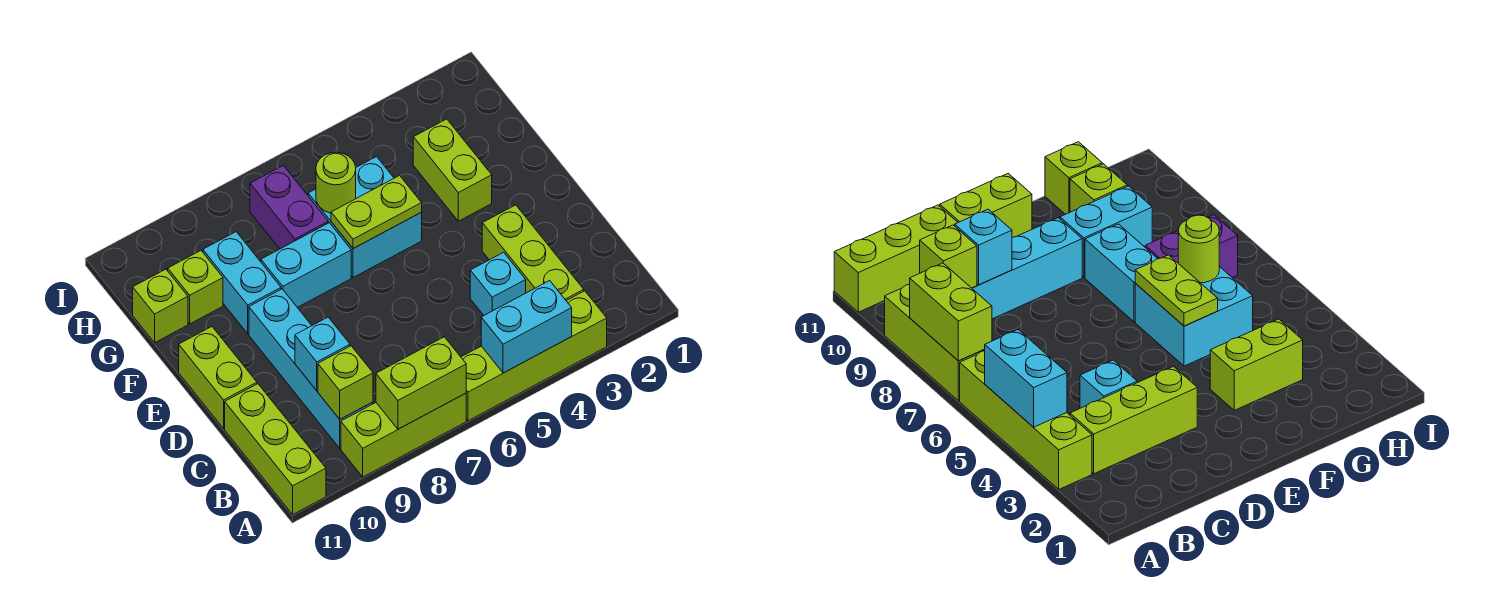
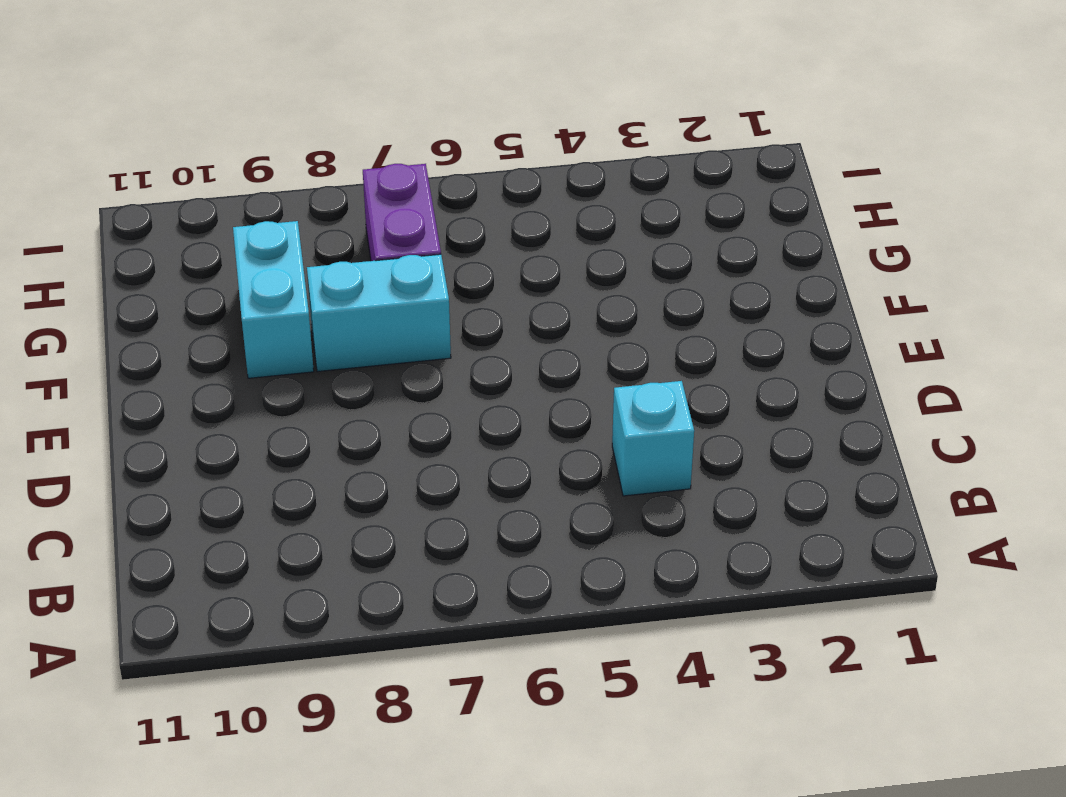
none -> lime 1x4 brick [461,291,607,421]
none -> lime 1x3 brick [341,393,466,477]
none -> lime 1x3 brick [225,384,326,514]

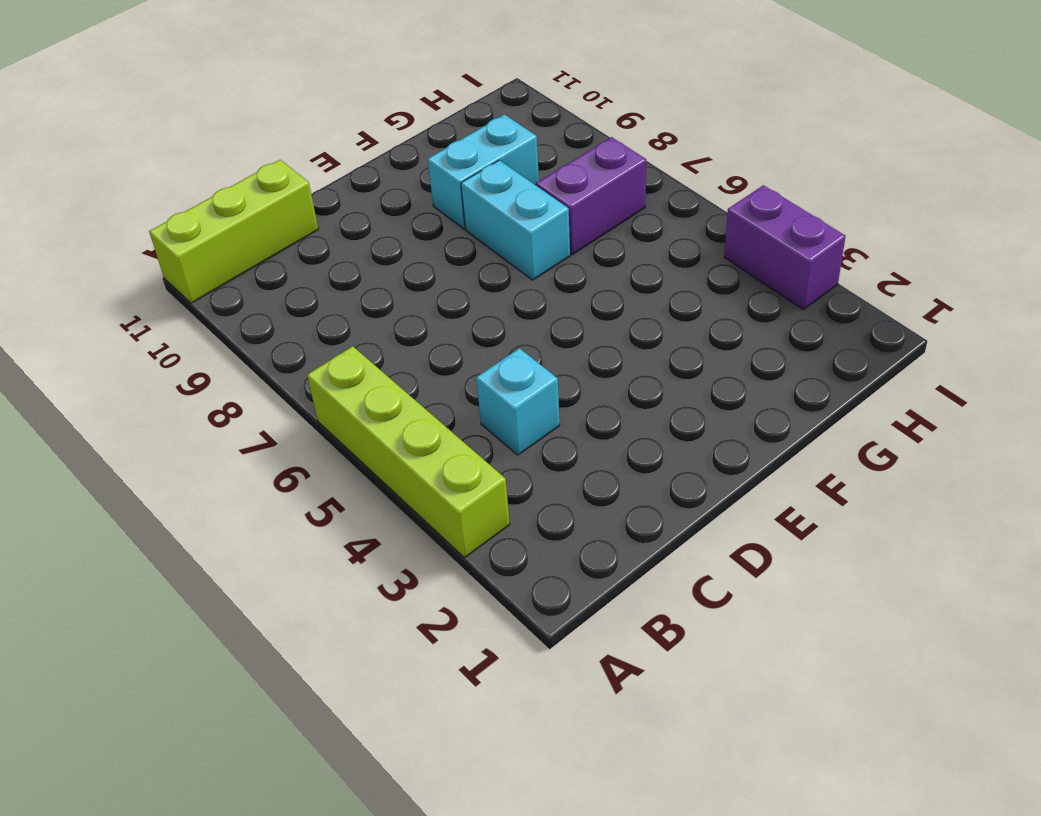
purple 1x2 brick [724,185,846,309] -> none
none -> lime 1x3 brick [341,393,466,477]
none -> lime 1x3 brick [482,205,584,301]
none -> cyan 1x4 brick [249,289,373,448]

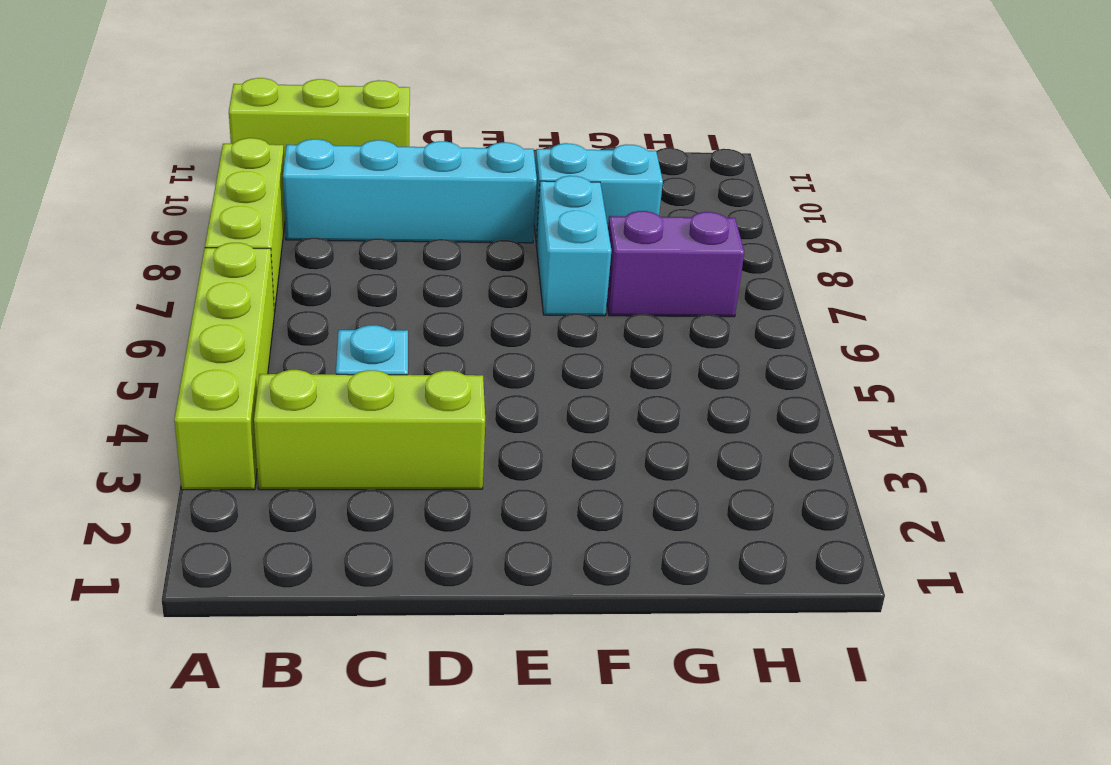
none -> lime 1x2 brick [179,327,257,428]
none -> lime 1x2 brick [413,119,492,221]
none -> cyan 2x2 brick [308,157,422,278]

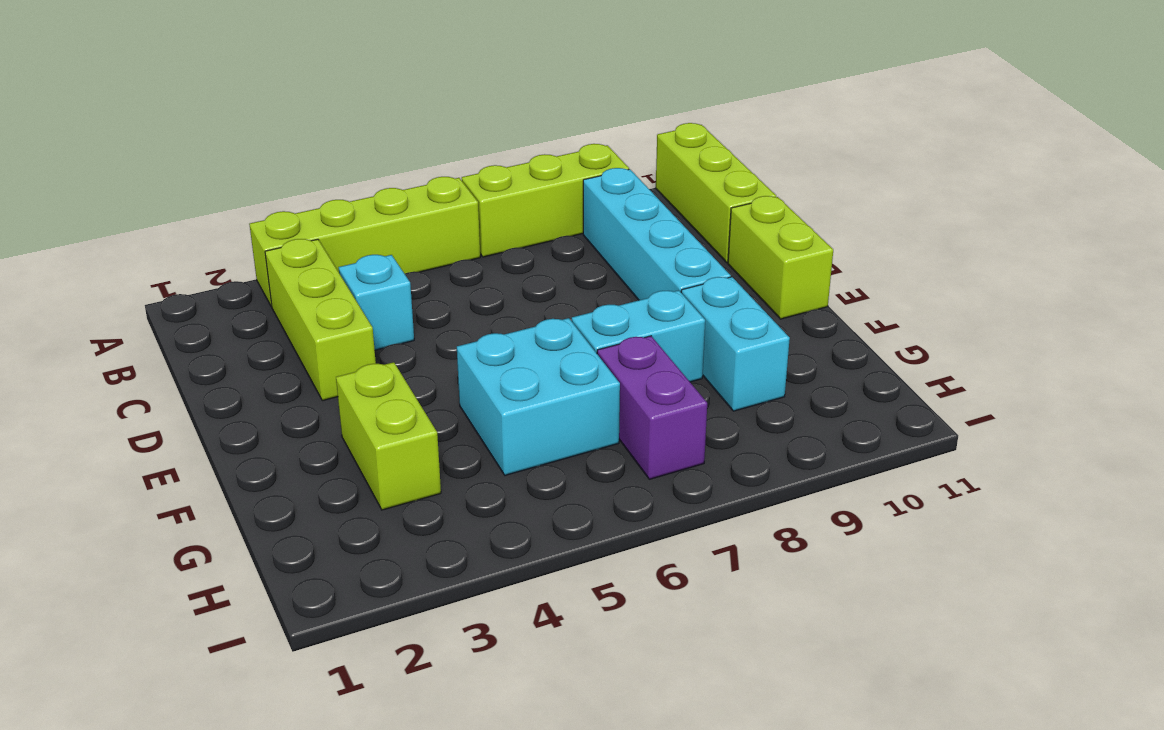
none -> lime 1x1 brick [168,251,223,324]
none -> lime 1x1 brick [133,269,188,343]
none -> cyan 1x2 brick [481,281,572,373]

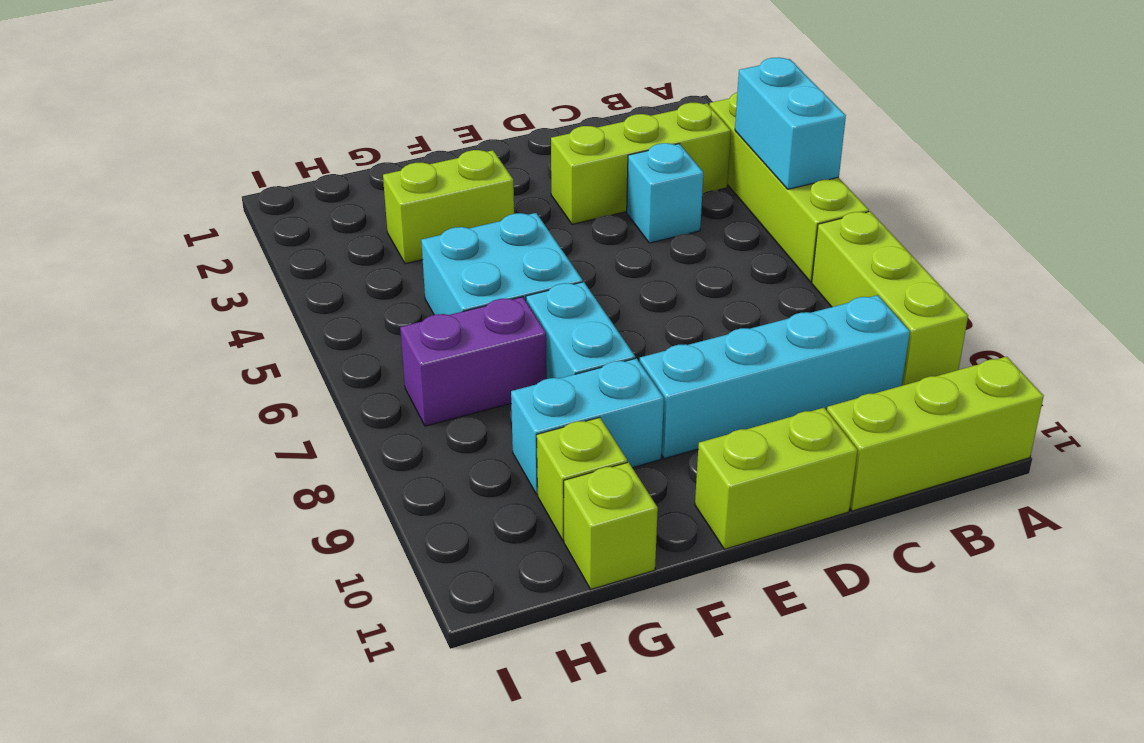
none -> lime 1x2 brick [376,337,466,429]
none -> lime 1x1 brick [318,346,373,419]
none -> cyan 1x1 brick [295,317,350,391]

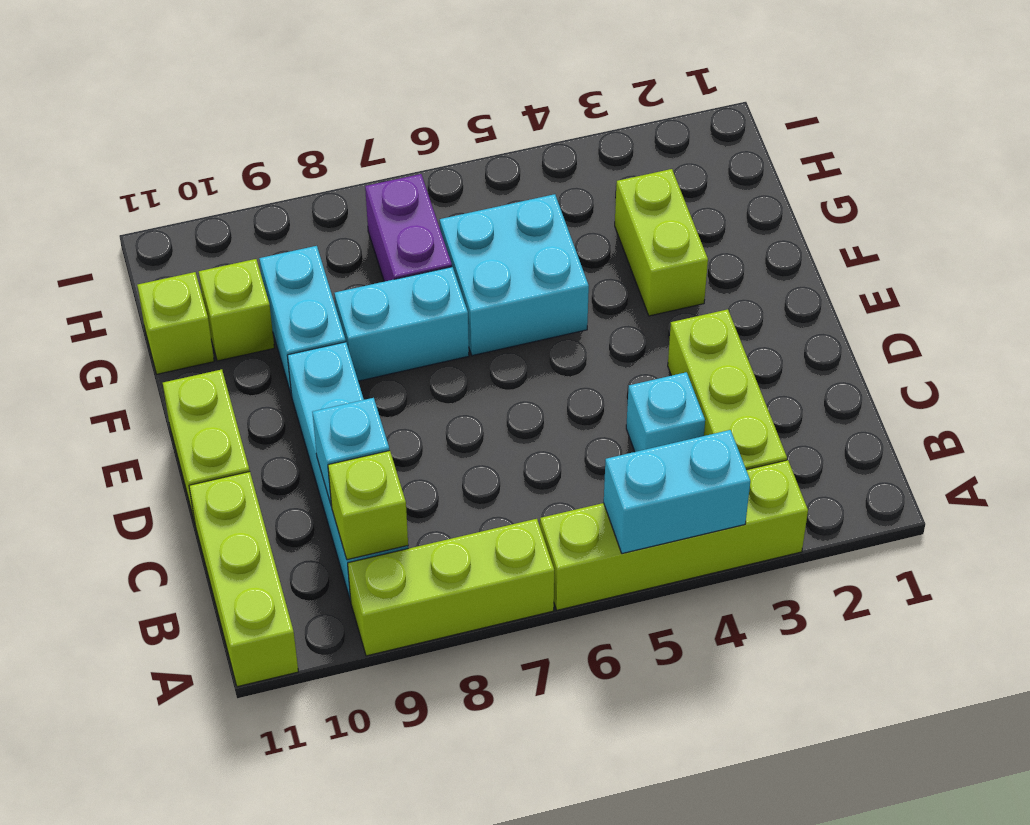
none -> lime 1x2 brick [376,337,466,429]
none -> lime 1x2 plate [331,175,422,249]
none -> lime 1x1 round brick [316,152,356,213]

